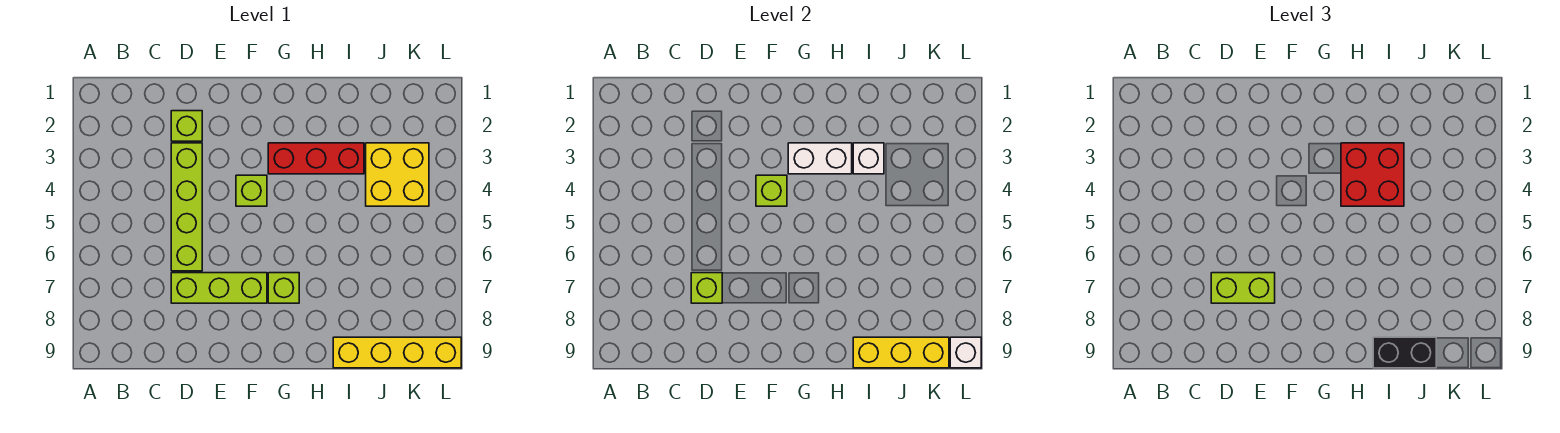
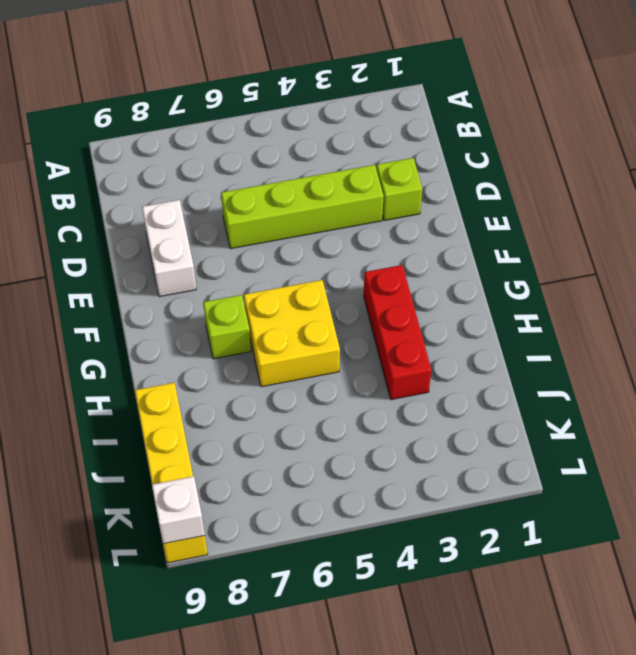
white 1x2 brick [142,200,196,297] -> white 1x2 brick moved to [788,143,852,174]
yellow 2x2 brick [244,280,340,387] -> yellow 2x2 brick moved to [366,143,429,206]
none -> lime 1x3 brick [171,273,267,303]
none -> lime 1x1 brick [236,175,267,206]
none -> lime 1x1 brick [691,273,722,303]

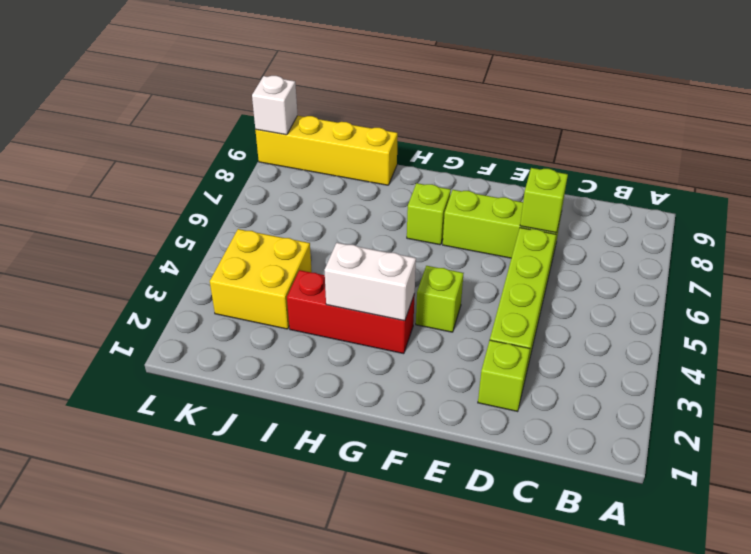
none -> lime 1x1 brick [756,175,787,206]
none -> white 1x1 brick [853,143,884,174]
none -> yellow 1x3 brick [853,337,949,368]

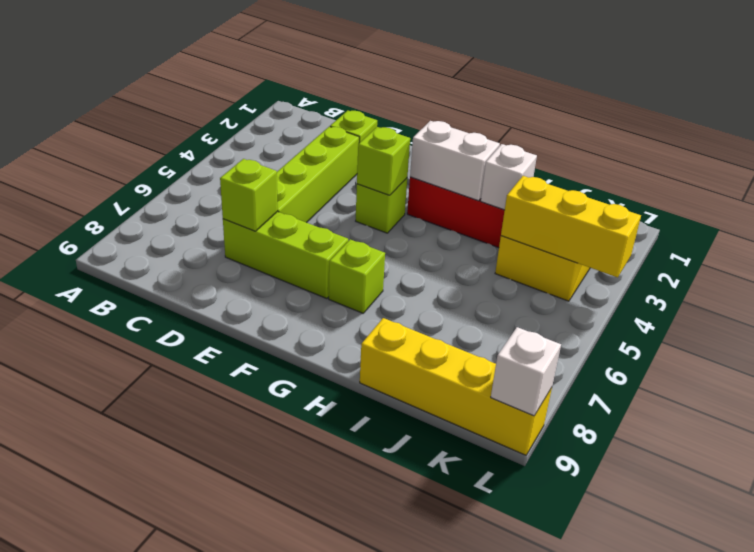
yellow 1x3 brick [501,176,641,278] -> yellow 1x3 brick moved to [853,337,949,368]
none -> lime 1x2 brick [1211,273,1275,303]
none -> red 2x2 brick [1341,143,1404,206]
none -> black 1x2 brick [1373,337,1436,368]

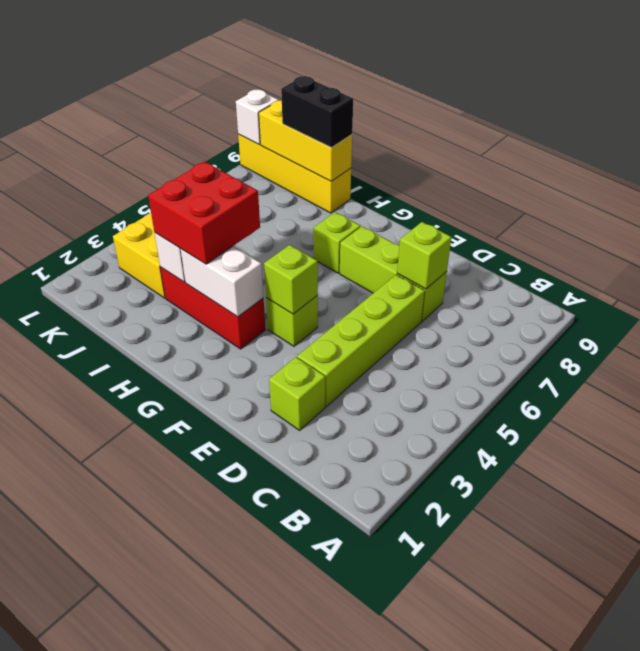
none -> lime 1x2 brick [1211,273,1275,303]

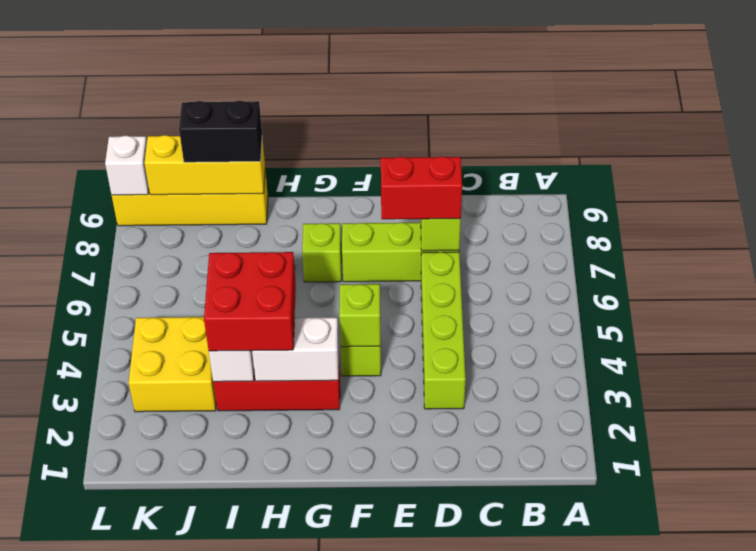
red 1x2 brick [381,156,462,219] -> lime 1x2 brick [1211,273,1275,303]
none -> lime 1x1 brick [171,111,202,141]

